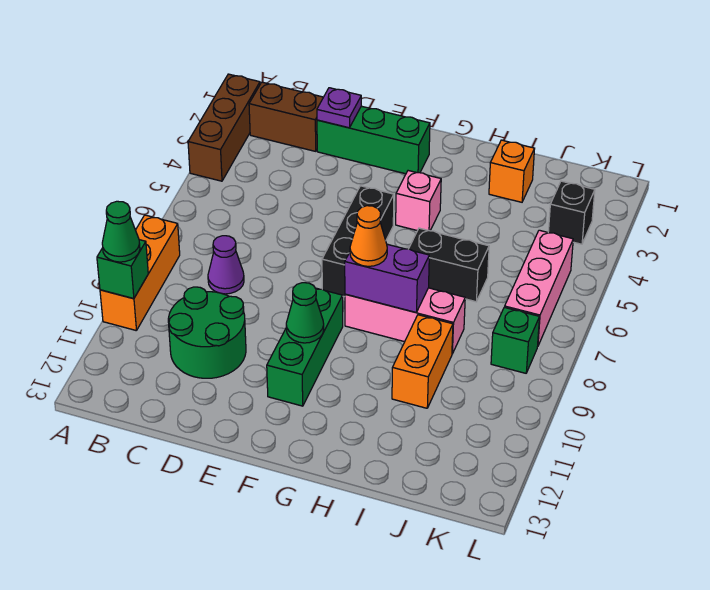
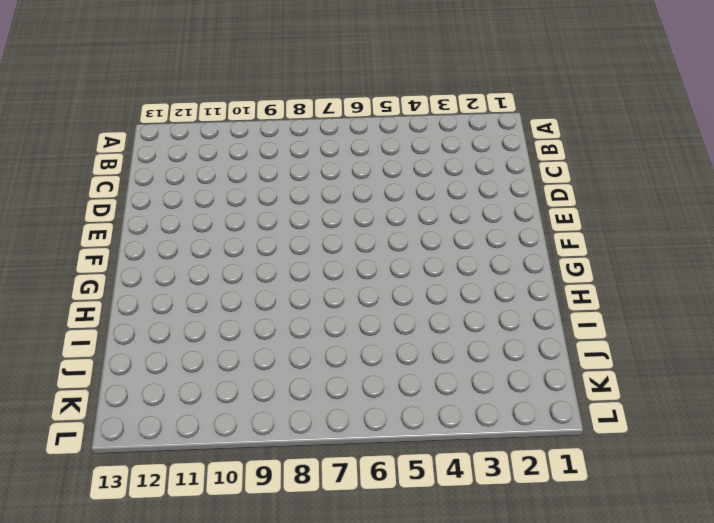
none -> brown 1x3 brick [188,74,260,181]
none -> orange 1x3 brick [100,215,180,331]
none -> brown 1x2 brick [249,82,323,151]

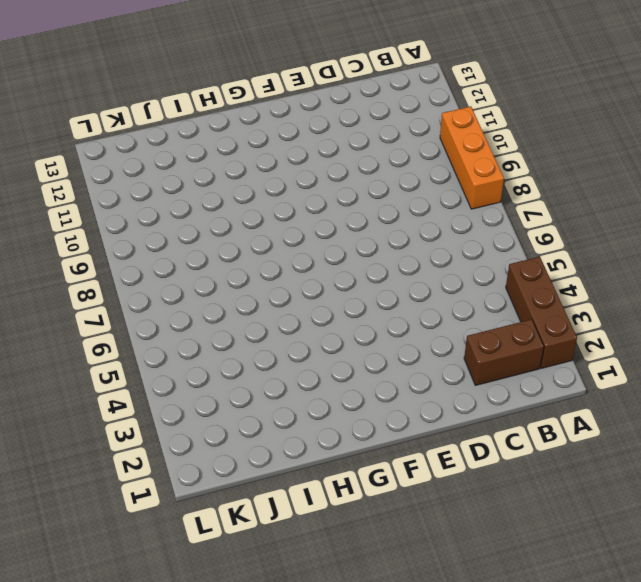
none -> purple 1x1 cone [208,236,244,294]
none -> green 2x2 round brick [168,287,246,378]
none -> green 1x3 brick [317,106,430,174]

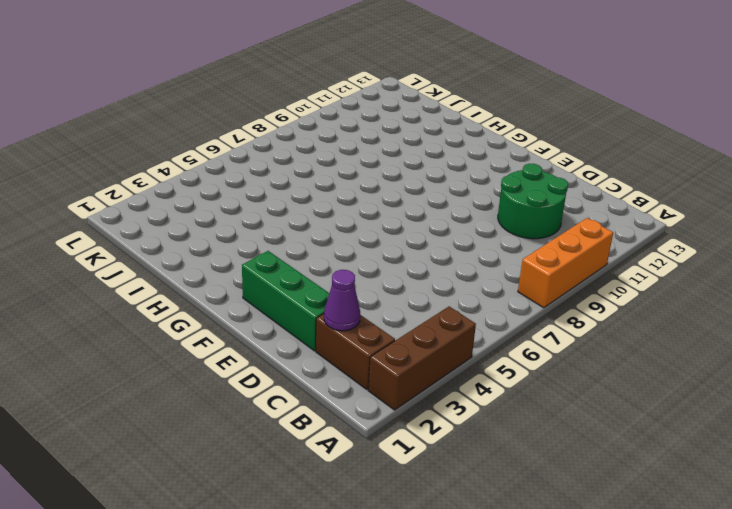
purple 1x1 cone [324,270,360,331] -> purple 1x1 cone moved to [208,236,244,294]
none -> black 1x3 brick [322,186,394,297]
none -> green 1x3 brick [267,288,343,406]
none -> pink 1x1 brick [396,171,441,231]

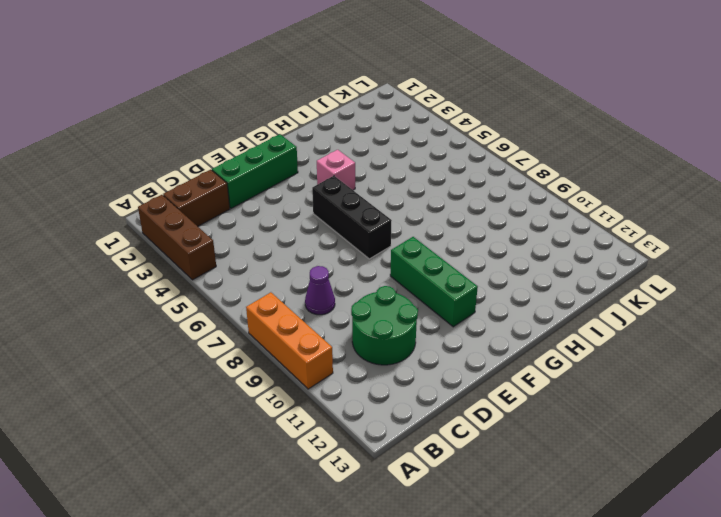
none -> pink 1x3 brick [345,288,465,354]
none -> black 1x2 brick [409,228,489,302]
none -> orange 1x1 brick [489,140,535,202]

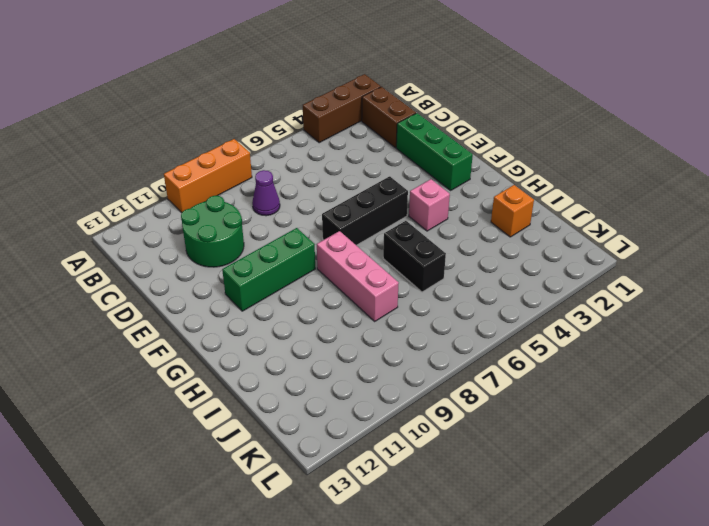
none -> orange 1x2 brick [392,315,453,408]
none -> black 1x1 brick [548,181,595,244]
none -> pink 1x3 brick [505,230,573,346]

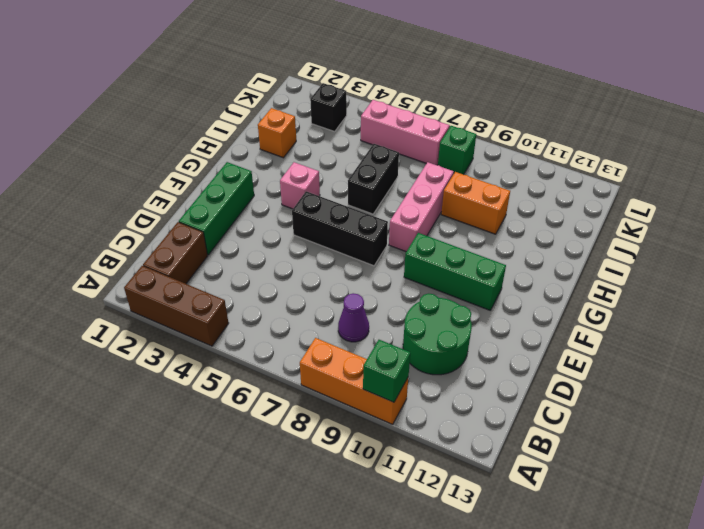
none -> purple 1x1 plate [317,88,361,128]
none -> green 1x1 cone [286,283,324,343]
none -> purple 1x2 brick [345,244,429,312]

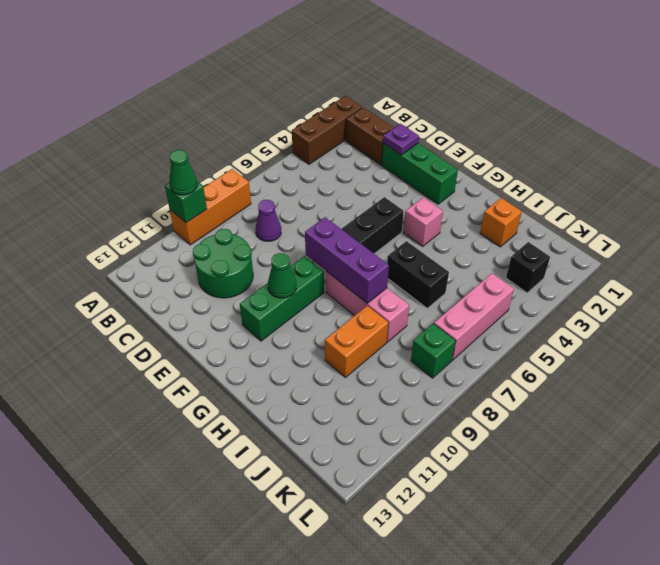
purple 1x3 brick [305,217,389,303] -> purple 1x2 brick [345,244,429,312]
none -> orange 1x1 cone [350,206,387,266]

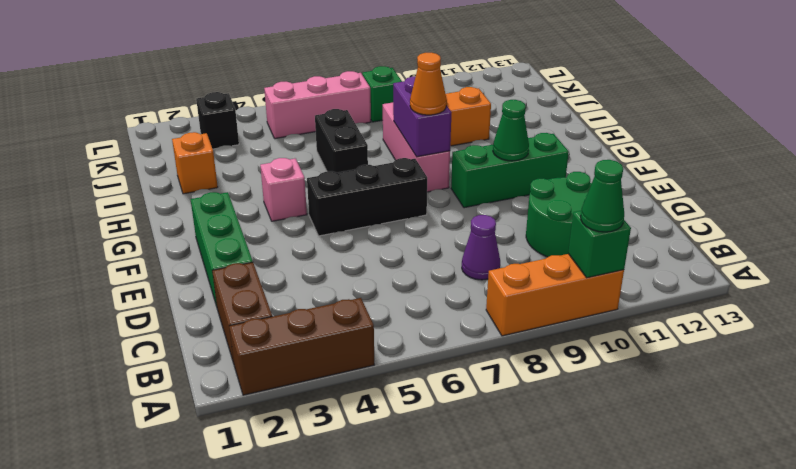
none -> purple 1x1 plate [317,88,361,128]

